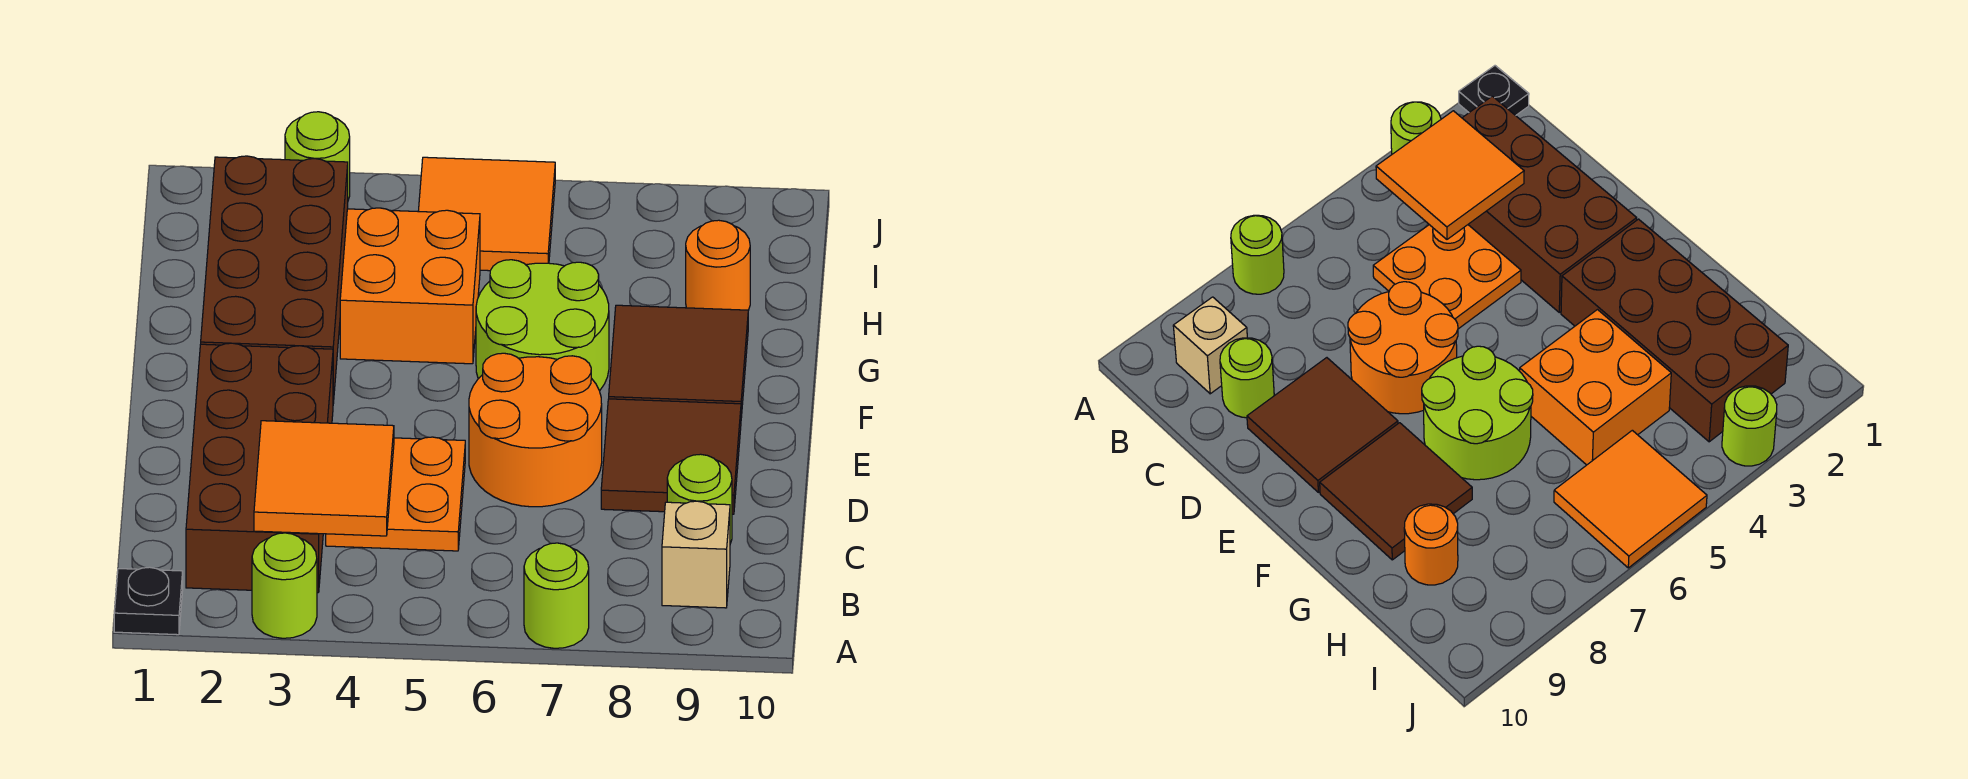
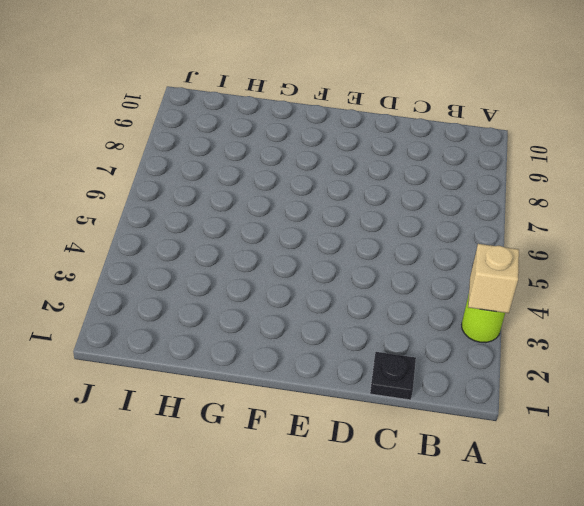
tan 1x1 brick [468,244,519,313] -> tan 1x1 brick moved to [662,501,730,608]
black 1x1 plate [370,352,416,400] -> black 1x1 plate moved to [114,567,183,635]
none -> lime 1x1 round brick [524,543,589,648]
none -> brown 2x4 brick [186,343,333,593]
none -> orange 2x2 plate [326,437,465,551]

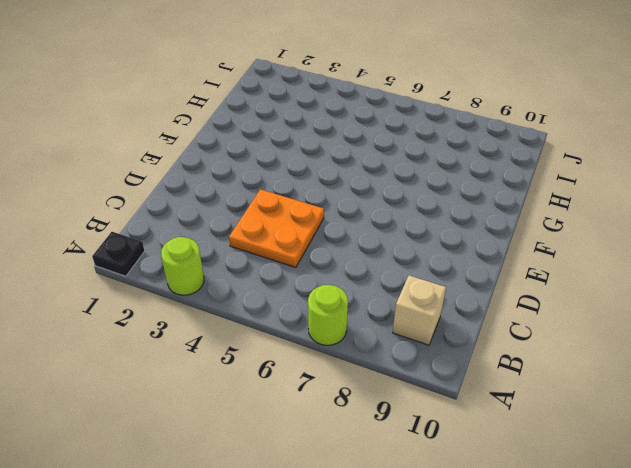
none -> brown 2x4 brick [186,343,333,593]
none -> lime 1x1 round brick [667,454,732,544]
none -> orange 2x2 round brick [469,353,602,507]

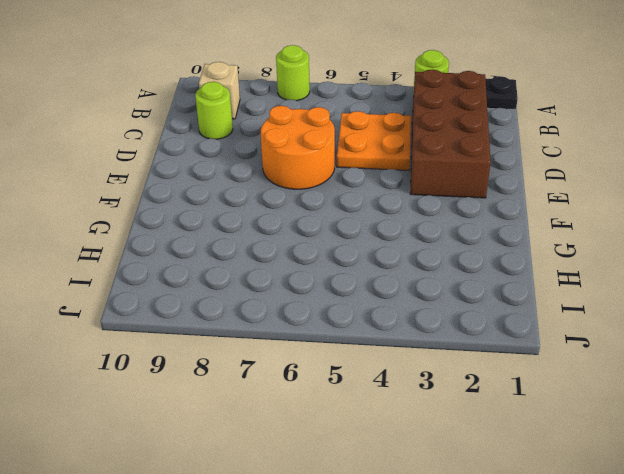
none -> brown 2x2 tile [601,399,741,514]
none -> brown 2x4 brick [201,156,348,403]
none -> lime 2x2 round brick [476,260,609,391]

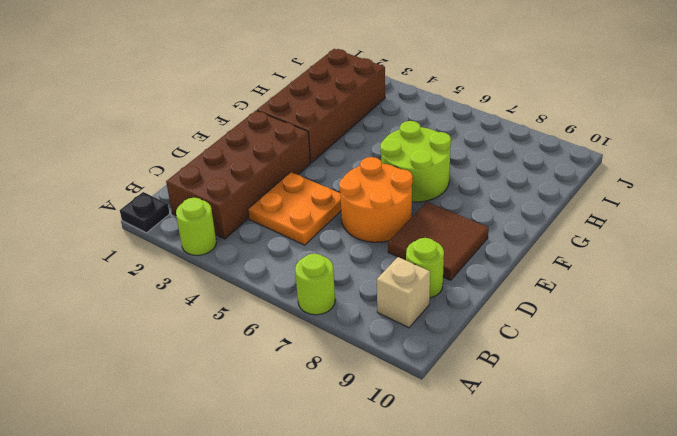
none -> brown 2x2 tile [609,305,748,417]
none -> orange 2x2 brick [340,208,480,364]
none -> orange 1x1 round brick [686,220,750,310]

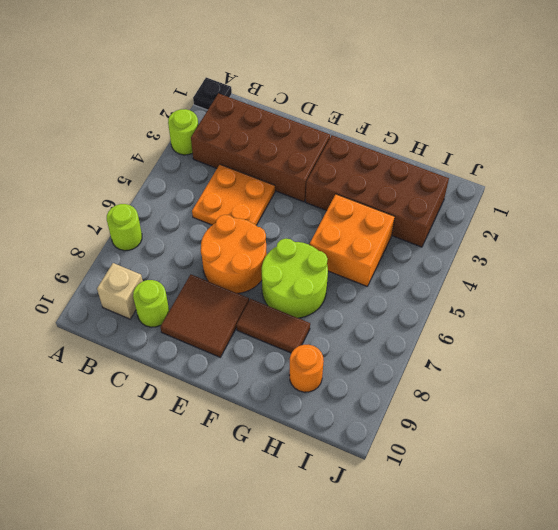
brown 1x2 tile [237,299,310,353] -> brown 2x2 tile [609,305,748,417]
none -> orange 2x2 tile [418,157,555,271]
none -> lime 1x1 round brick [285,112,350,200]
none -> orange 2x2 tile [254,421,394,536]

